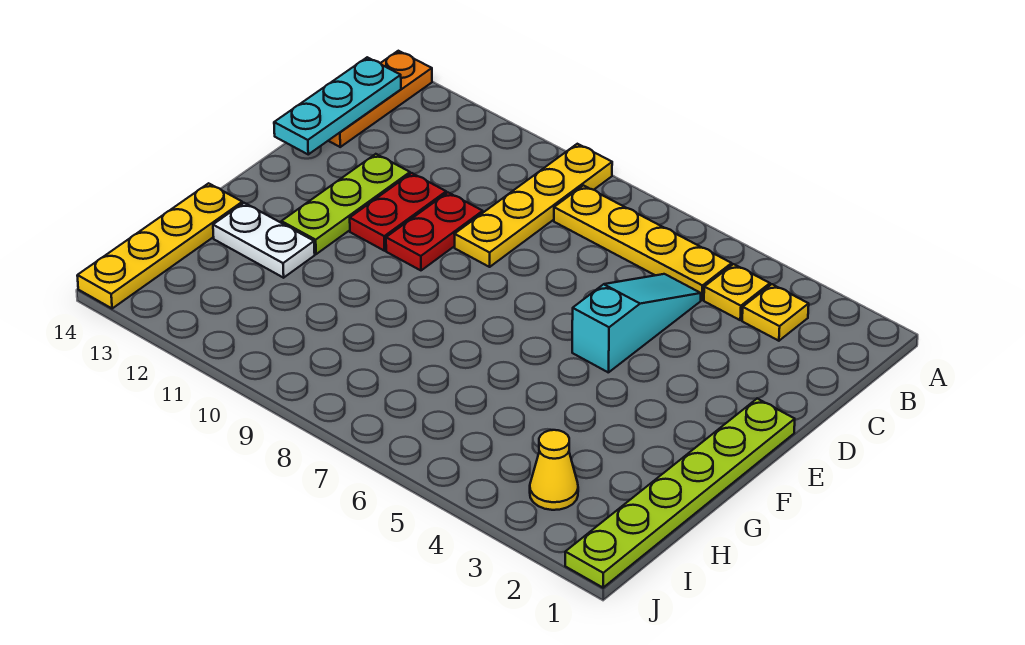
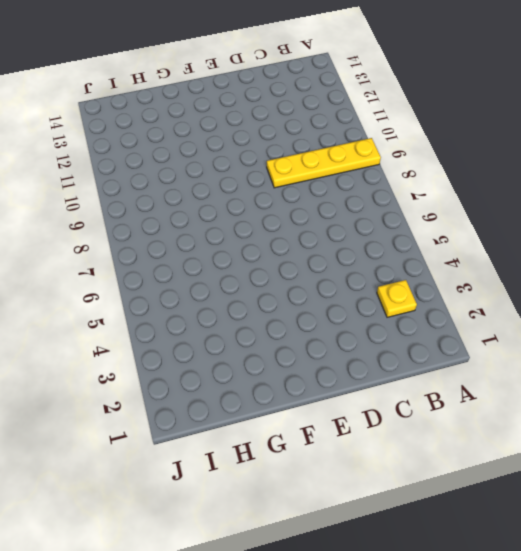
none -> orange 1x3 plate [328,51,432,147]
none -> yellow 1x1 plate [704,264,770,320]
none -> yellow 1x4 plate [554,186,732,300]

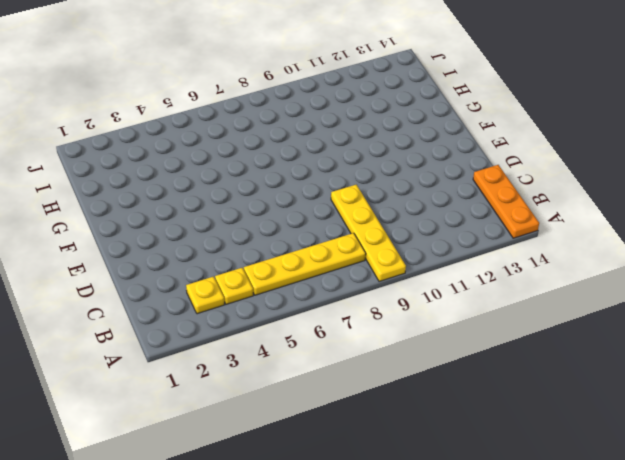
none -> cyan 1x3 slope [572,274,701,373]
none -> red 1x2 plate [386,193,483,270]
none -> red 1x2 plate [350,173,446,251]

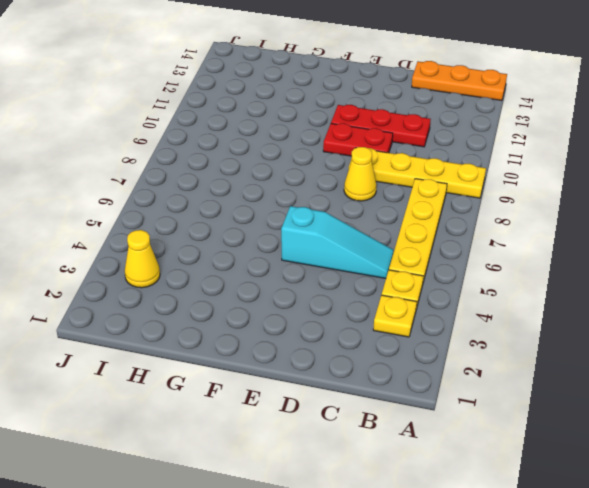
red 1x3 plate [331,105,431,147] -> red 1x2 plate [350,173,446,251]
yellow 1x1 cone [344,147,377,201] -> none
none -> lime 1x3 plate [281,154,410,254]
none -> lime 1x6 plate [565,398,795,588]
none -> white 1x2 plate [213,203,315,278]

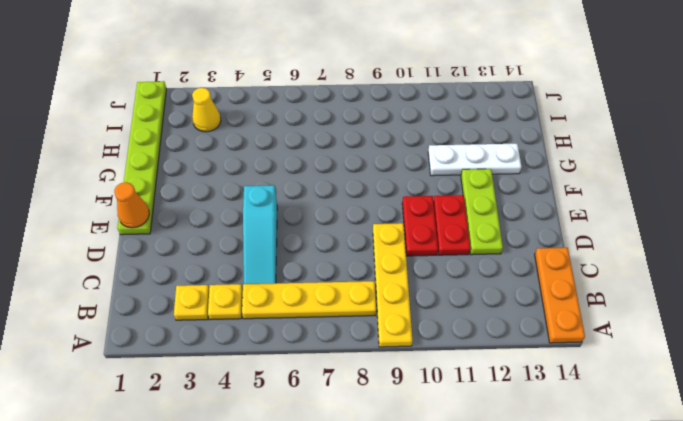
orange 1x1 cone [114,182,149,228] -> none
white 1x3 plate [428,144,522,176] -> white 1x2 plate [213,203,315,278]
none -> yellow 1x4 plate [77,183,242,309]
none -> cyan 1x3 plate [274,57,401,154]

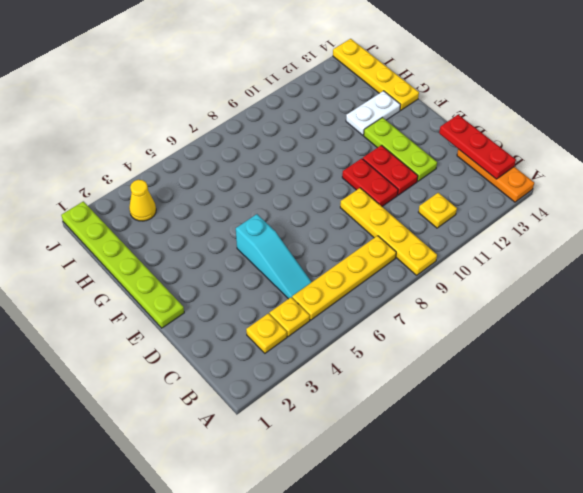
yellow 1x1 plate [418,193,457,228] -> none
red 1x3 plate [439,115,516,179] -> cyan 1x3 plate [274,57,401,154]

